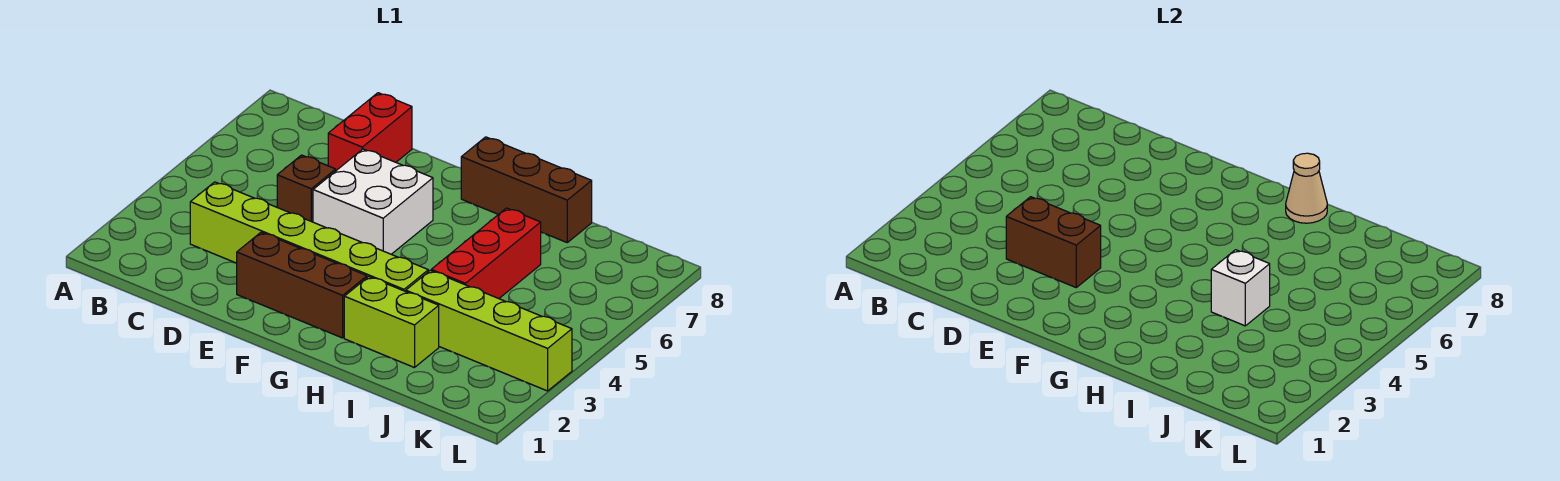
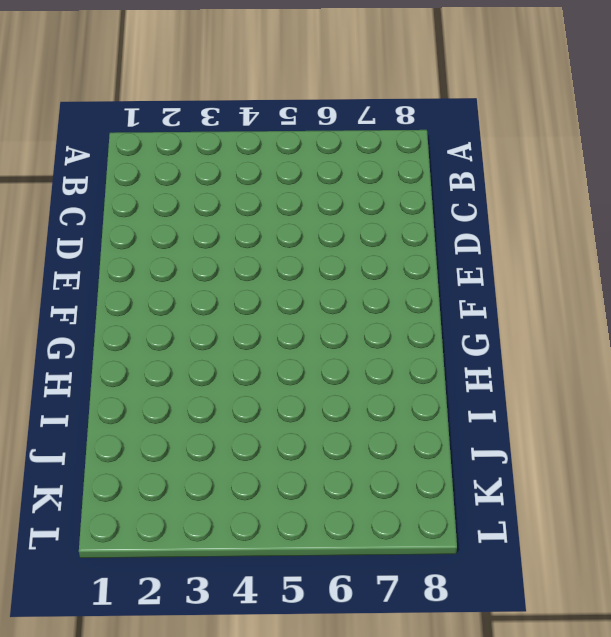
none -> lime 1x6 brick [190,182,428,291]
none -> brown 1x1 brick [277,155,336,222]
none -> red 1x2 brick [328,93,412,170]

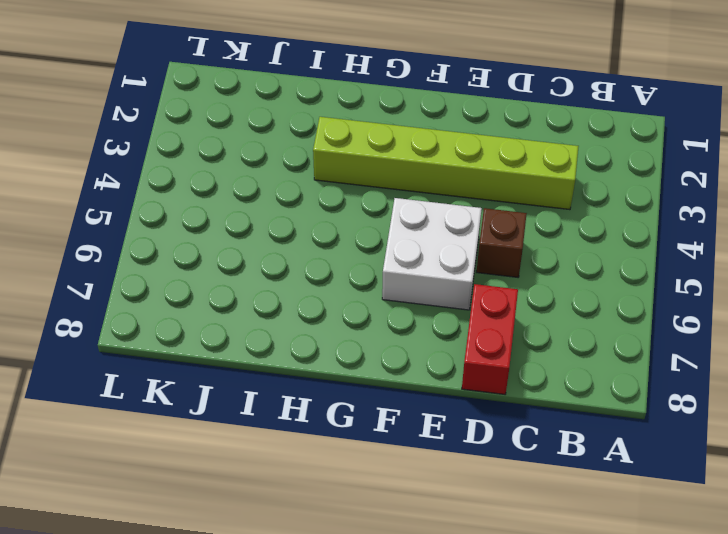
none -> brown 1x3 brick [237,232,367,338]
none -> brown 1x3 brick [461,137,592,242]
none -> lime 1x2 brick [344,277,439,368]

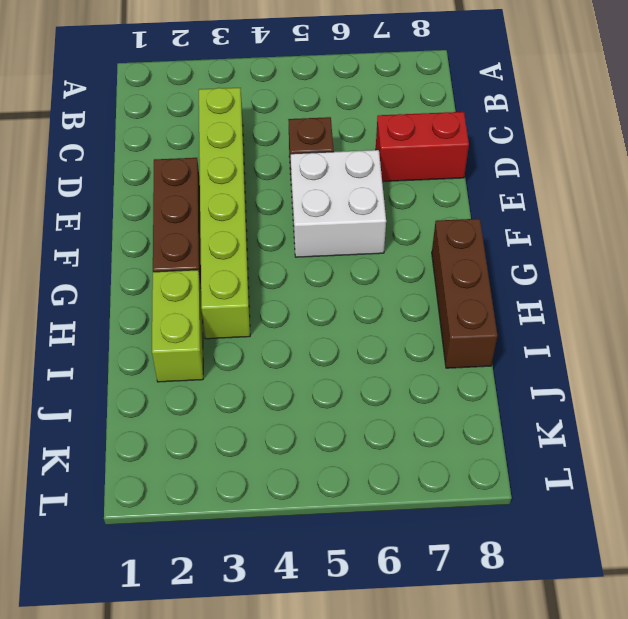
none -> lime 1x4 brick [406,271,572,391]
none -> red 1x3 brick [431,208,541,299]
none -> brown 1x2 brick [1006,197,1101,287]

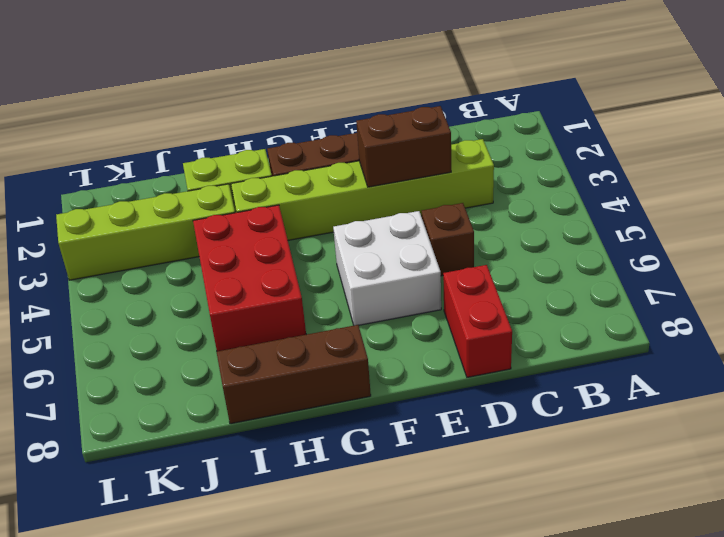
red 2x3 brick [193,205,306,351] -> red 1x3 brick [431,208,541,299]
none -> tan 1x1 cone [1286,153,1327,223]
none -> white 1x1 brick [1211,250,1270,326]

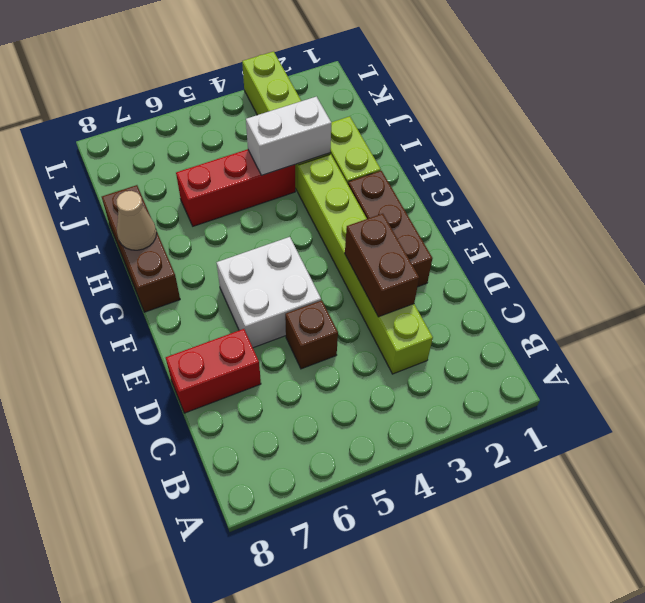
white 1x2 brick [246,97,331,175] -> white 1x1 brick [1211,250,1270,326]

